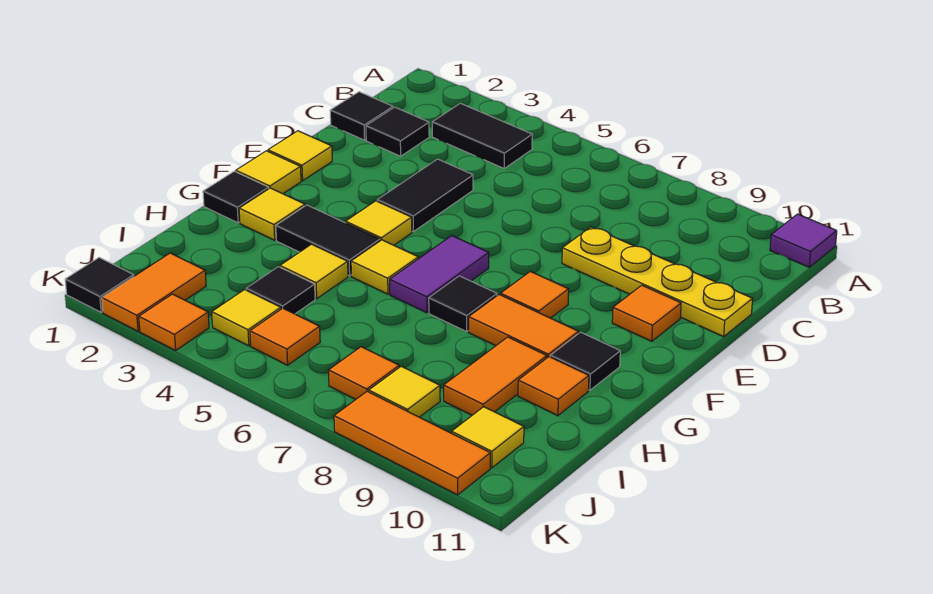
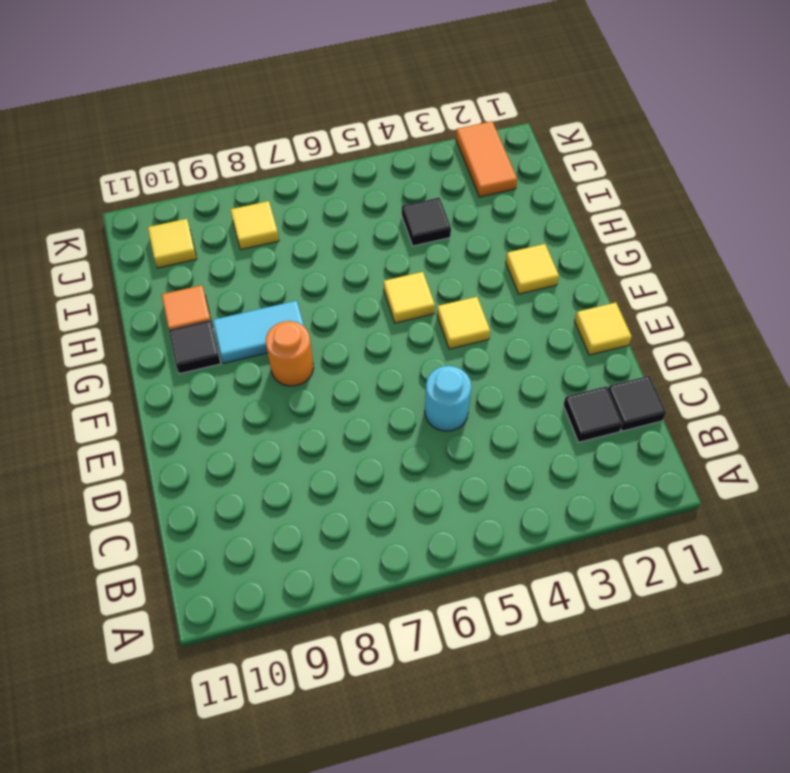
cyan 1x1 round brick [425,366,471,431] -> none
orange 1x1 round brick [266,321,314,386] -> orange 1x1 tile [501,271,569,318]
cyan 1x2 tile [213,301,304,363] -> orange 1x2 tile [469,295,579,358]
none -> purple 1x1 tile [770,214,837,267]
none -> black 1x2 tile [432,103,532,168]
none -> black 1x2 tile [377,159,473,232]
none -> yellow 1x4 plate [562,227,753,337]

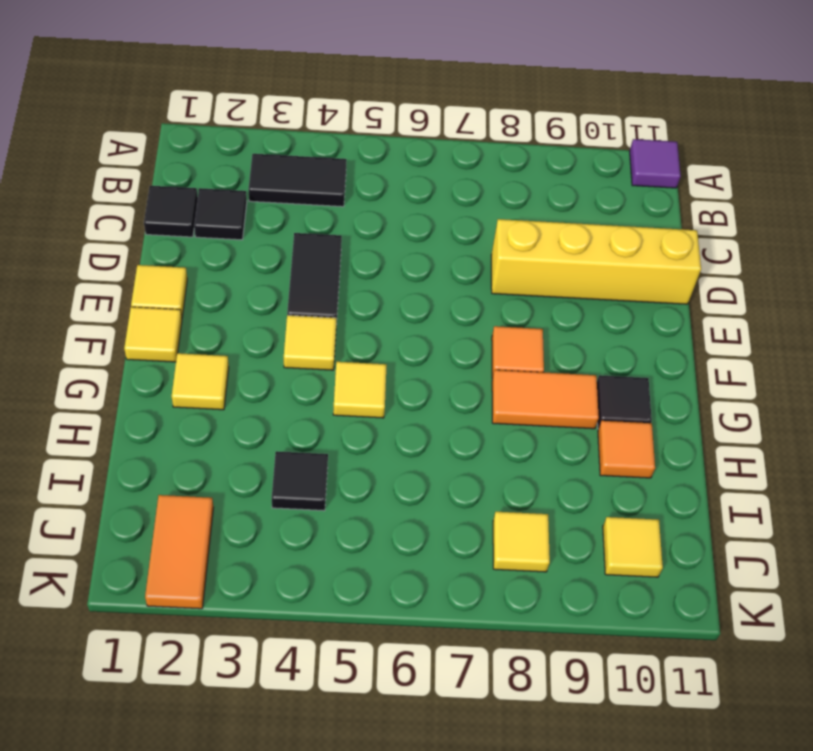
yellow 1x4 brick [491,219,701,304] -> yellow 1x4 plate [562,227,753,337]
none -> orange 1x1 tile [612,285,681,341]
none -> purple 1x2 tile [390,236,489,313]
none -> black 1x1 tile [203,171,269,223]
none -> black 1x2 tile [276,205,380,276]

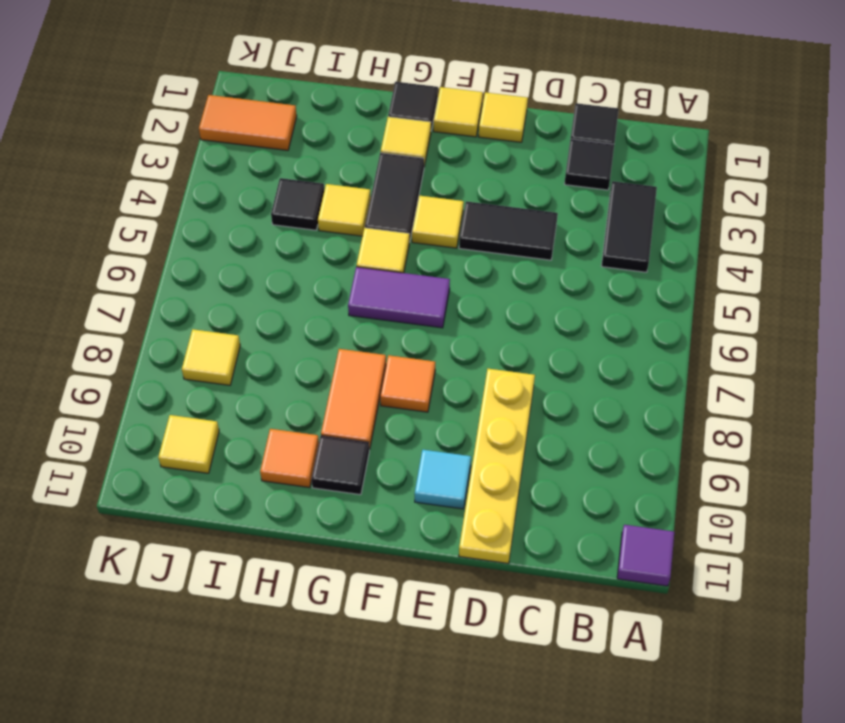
cyan 1x1 tile [415,450,471,509] -> orange 1x1 tile [612,285,681,341]
none -> black 1x1 tile [429,276,497,332]
none -> orange 1x2 tile [444,337,547,415]
none -> yellow 1x1 tile [212,290,281,346]
none -> orange 1x1 tile [250,308,320,365]

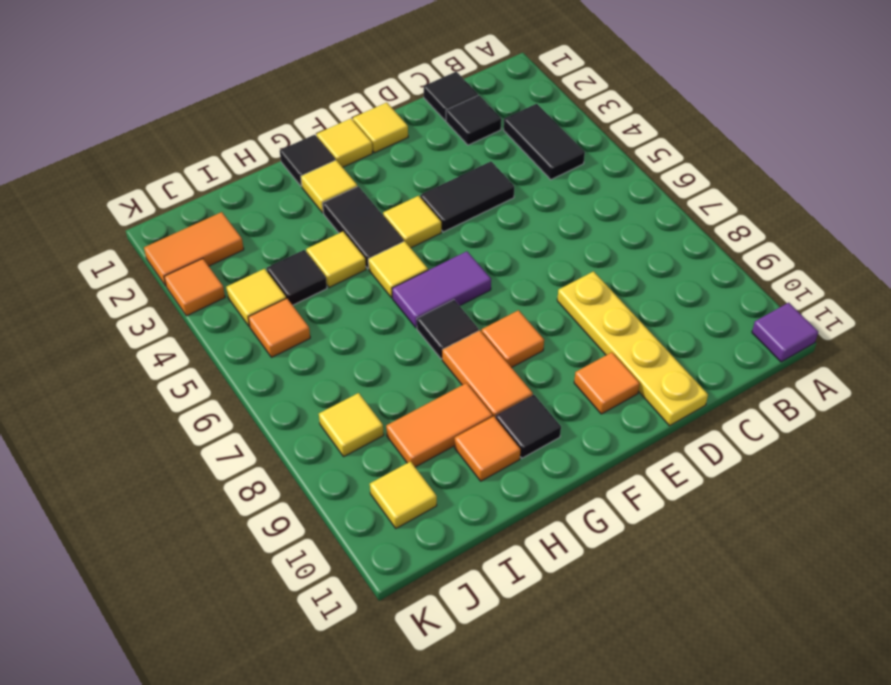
none -> orange 1x1 tile [328,347,399,400]
none -> black 1x1 tile [65,258,134,312]
none -> orange 1x3 tile [334,391,490,495]

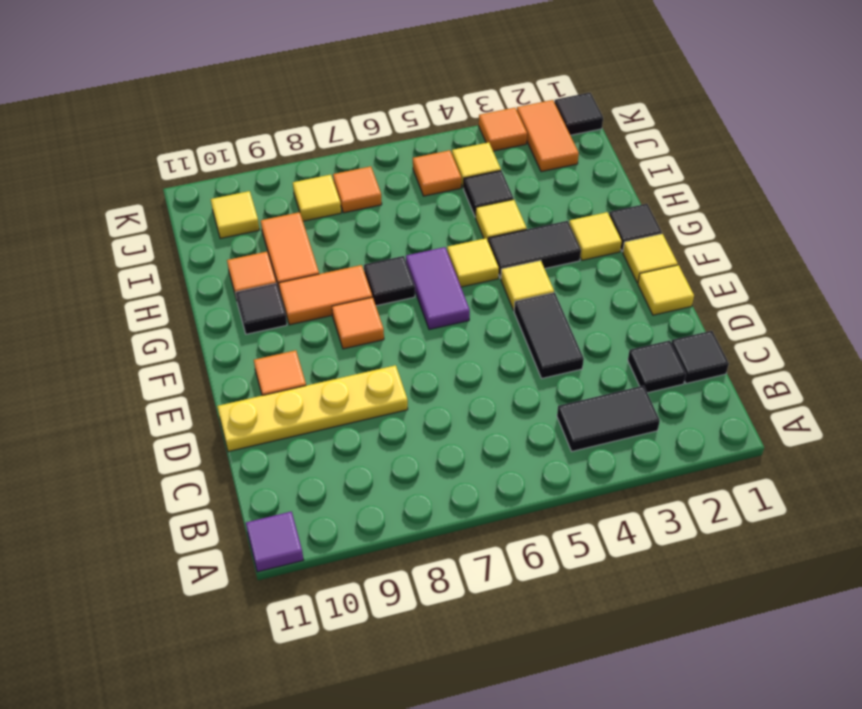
none -> orange 1x3 tile [334,391,490,495]

